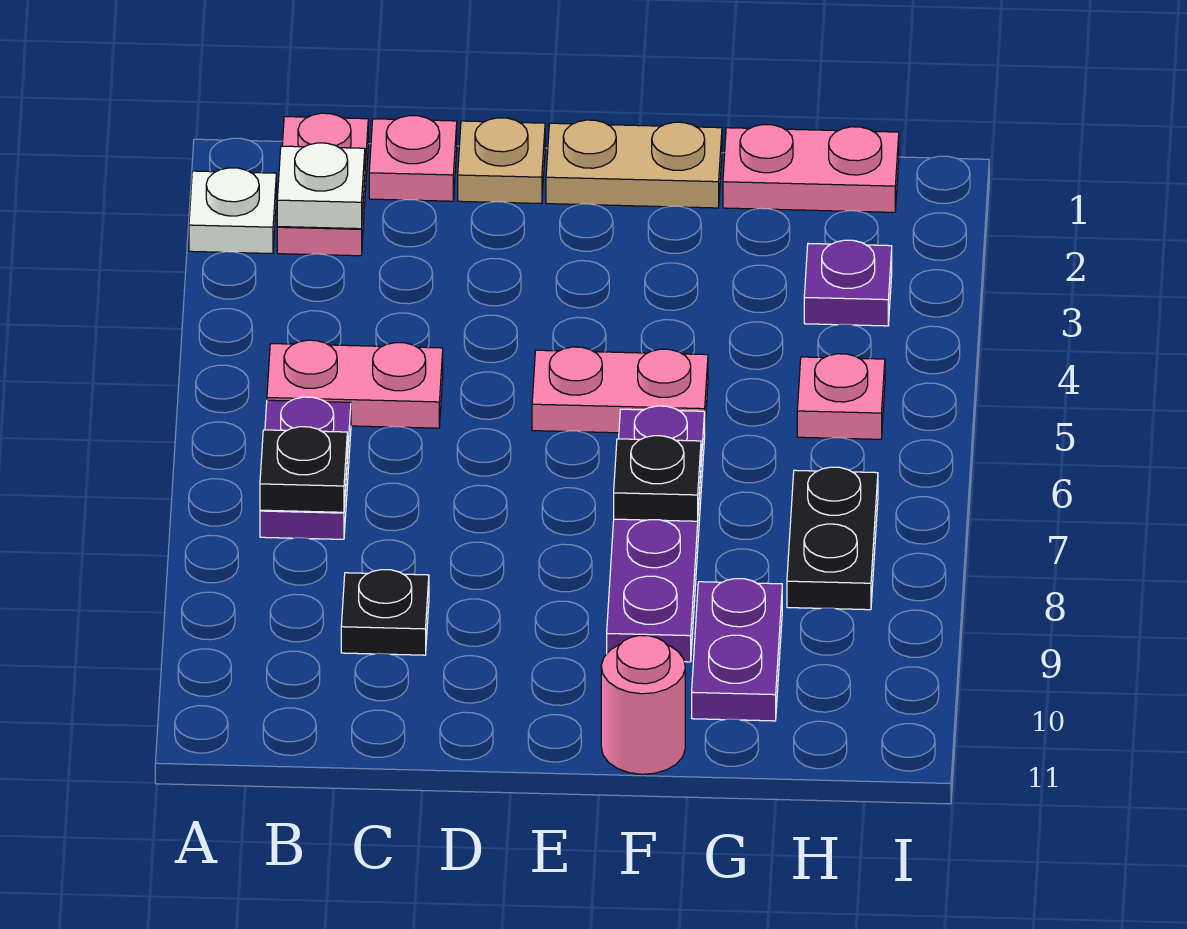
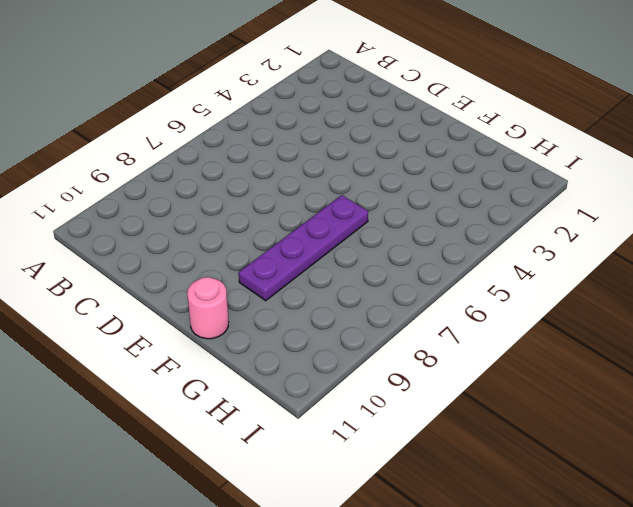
none -> white 1x1 plate [189,168,276,254]
none -> pink 1x2 plate [277,113,368,256]
none -> pink 1x2 plate [267,340,443,428]

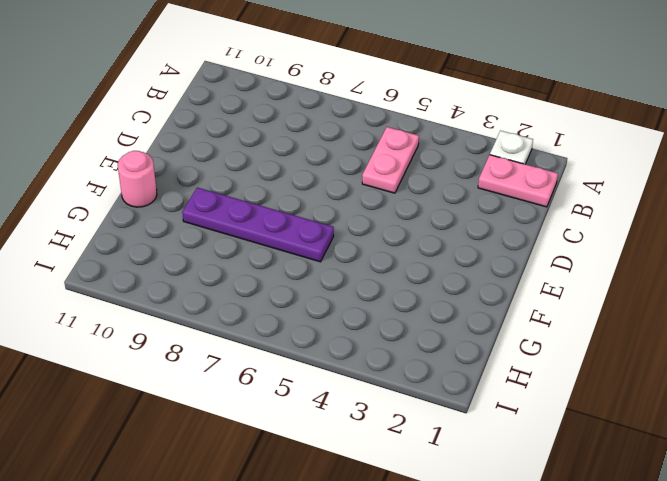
none -> purple 1x2 plate [260,397,351,539]
none -> pink 1x1 plate [369,116,457,201]
none -> black 1x1 plate [341,570,429,655]

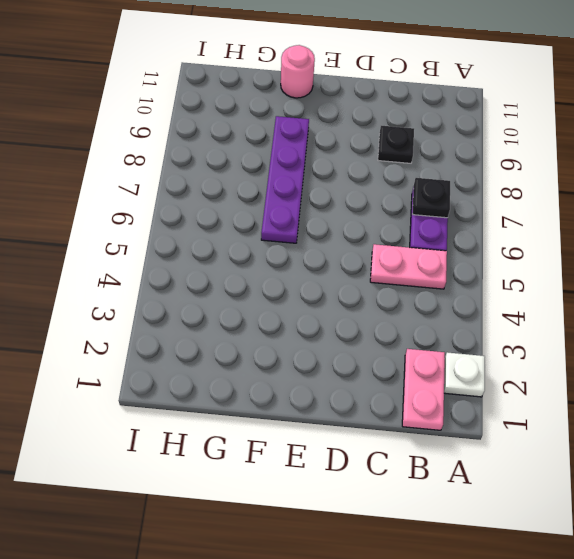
none -> pink 1x1 plate [369,116,457,201]
none -> tan 1x1 plate [458,118,545,204]
none -> tan 1x2 plate [546,120,722,208]

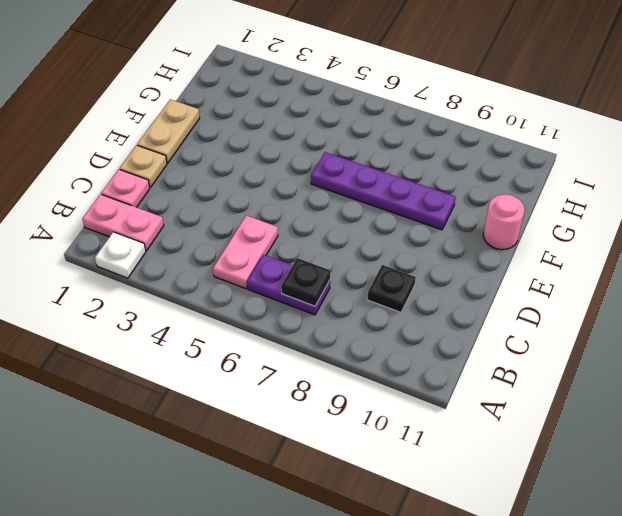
none -> pink 1x2 plate [532,347,708,433]
none -> pink 1x2 plate [723,125,899,212]
none -> purple 1x2 plate [692,579,782,721]

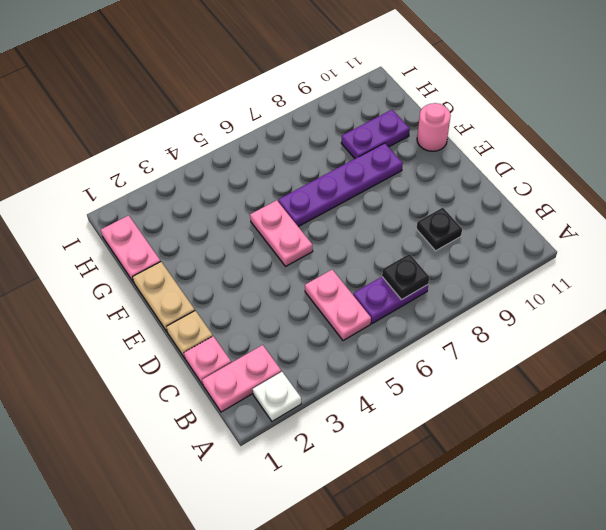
none -> purple 1x1 plate [804,240,892,326]
none -> pink 1x1 plate [797,354,885,439]
none -> black 1x2 plate [787,467,878,610]

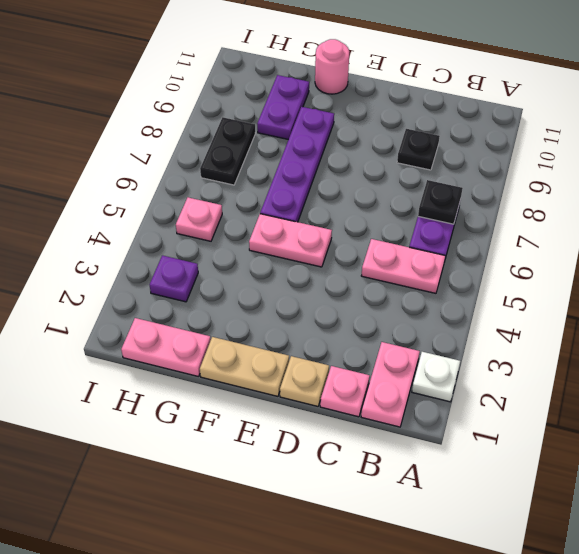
none -> white 1x1 plate [277,143,365,229]
none -> black 1x1 plate [614,436,701,521]

